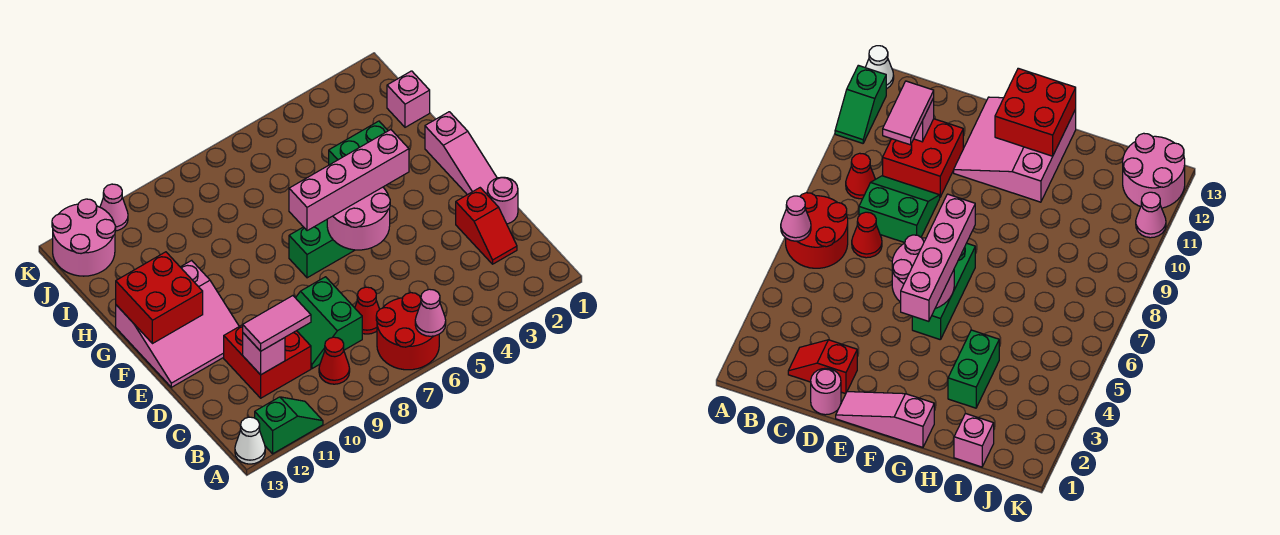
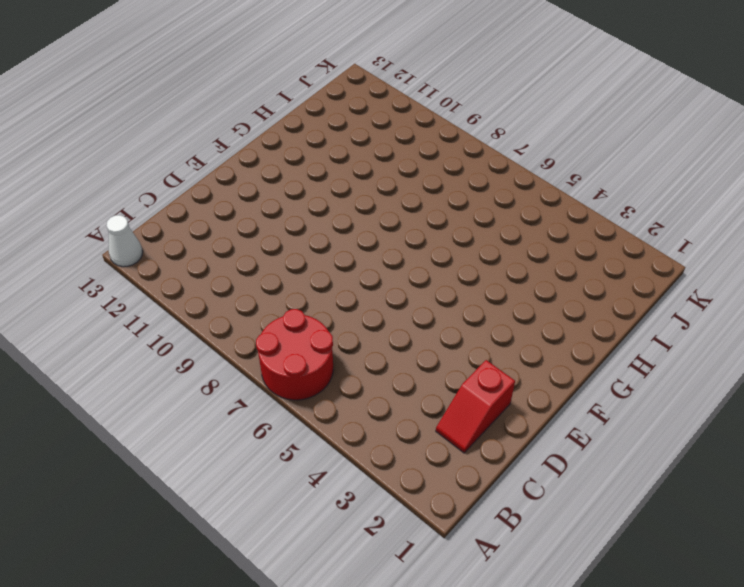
none -> green 1x2 slope [255,397,323,454]
none -> red 1x1 cone [319,337,350,384]
none -> red 1x1 cone [355,287,380,334]

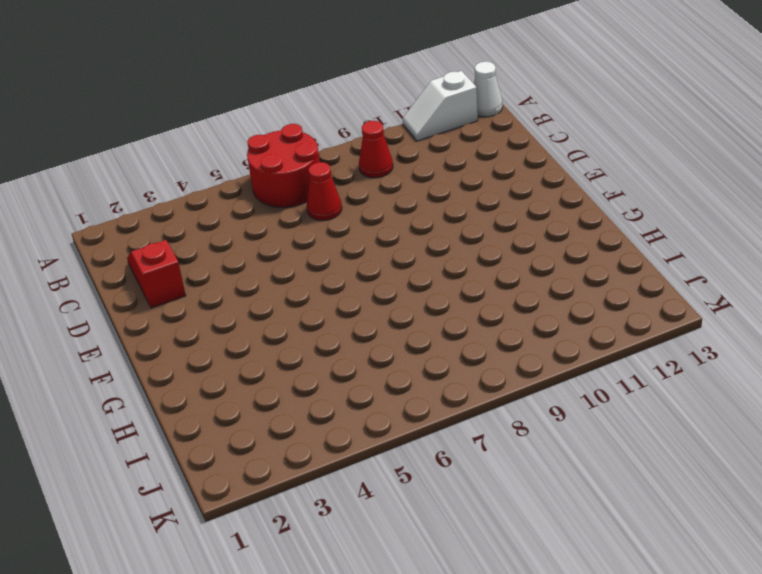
white 1x2 slope [403,71,478,141] -> green 1x2 slope [255,397,323,454]
none -> green 2x2 slope [296,277,362,369]
none -> red 2x2 brick [224,325,311,398]
none -> pink 1x1 round brick [487,177,518,224]

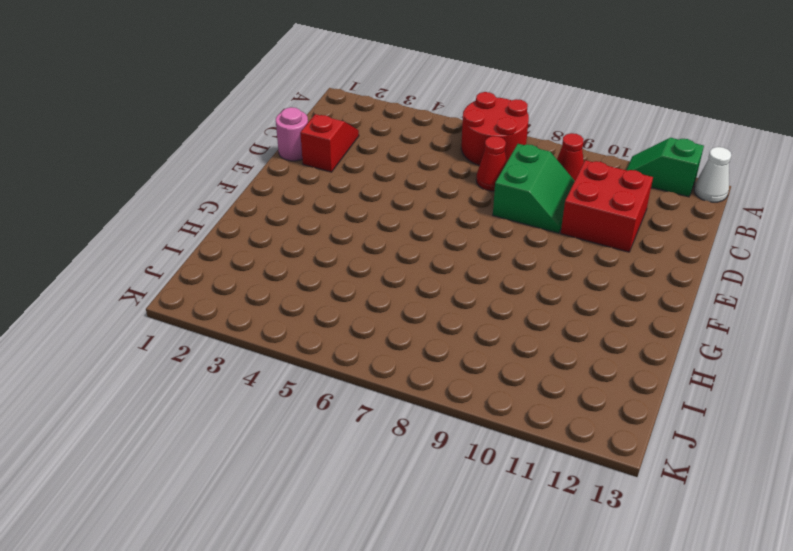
none -> pink 1x3 slope [425,112,497,195]
none -> pink 3x3 slope [116,260,239,387]
none -> green 1x3 brick [289,220,355,278]

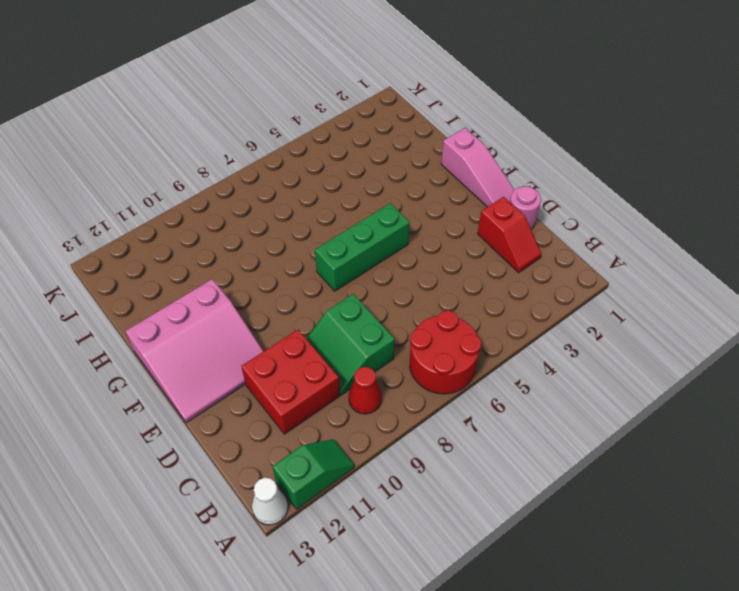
none -> red 1x1 cone [355,287,380,334]
none -> green 1x2 brick [329,121,388,165]
none -> pink 1x1 brick [387,71,430,127]

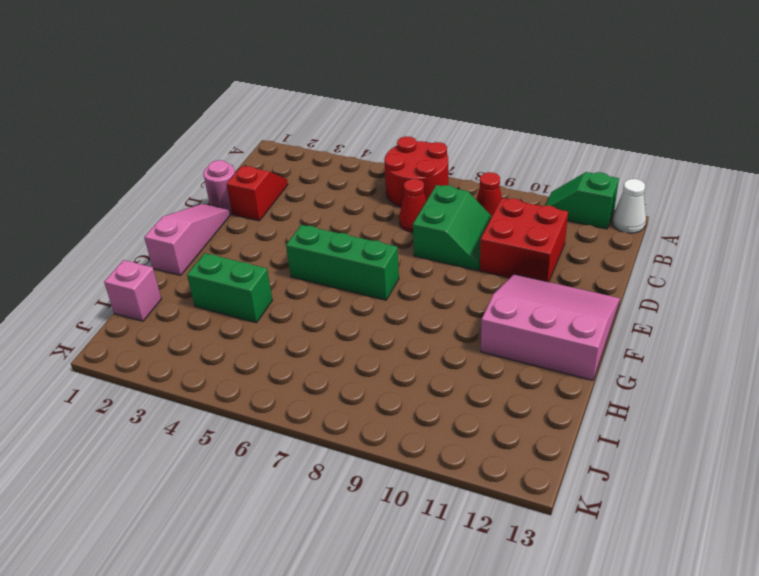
none -> pink 2x2 round brick [52,199,116,276]
none -> pink 1x1 cone [100,184,128,231]
none -> pink 1x1 cone [415,289,446,336]

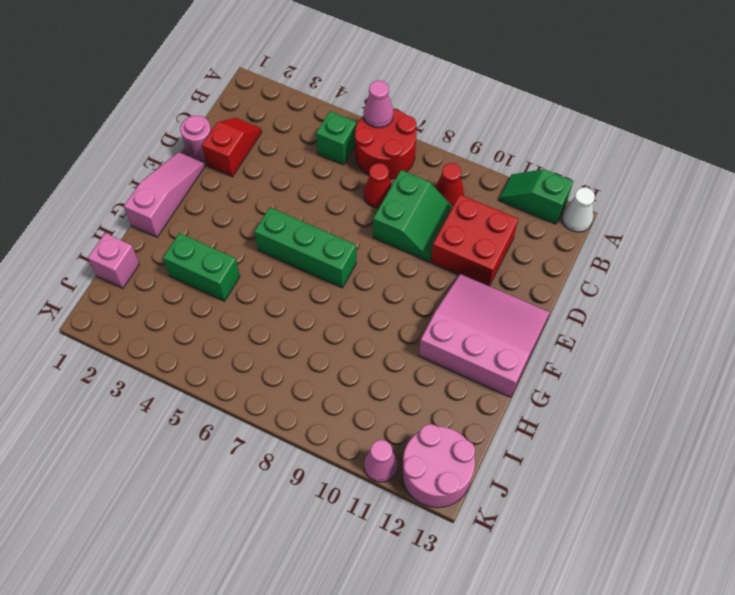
green 1x1 brick [316,111,356,165] -> none
none -> pink 1x1 brick [243,333,285,375]
none -> pink 2x2 round brick [327,187,390,250]
none -> red 2x2 brick [116,252,203,344]

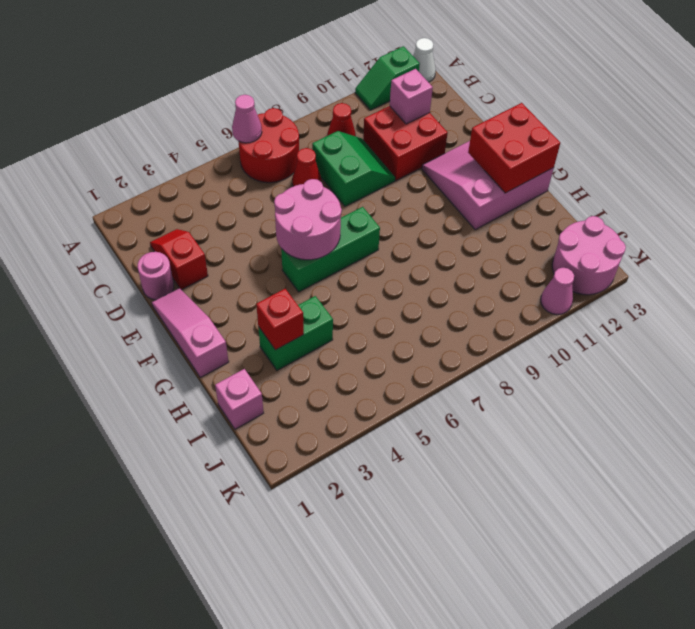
red 1x1 brick [256,289,304,350] -> none
none -> pink 1x2 tile [243,296,311,351]
none -> pink 1x4 brick [289,130,409,231]

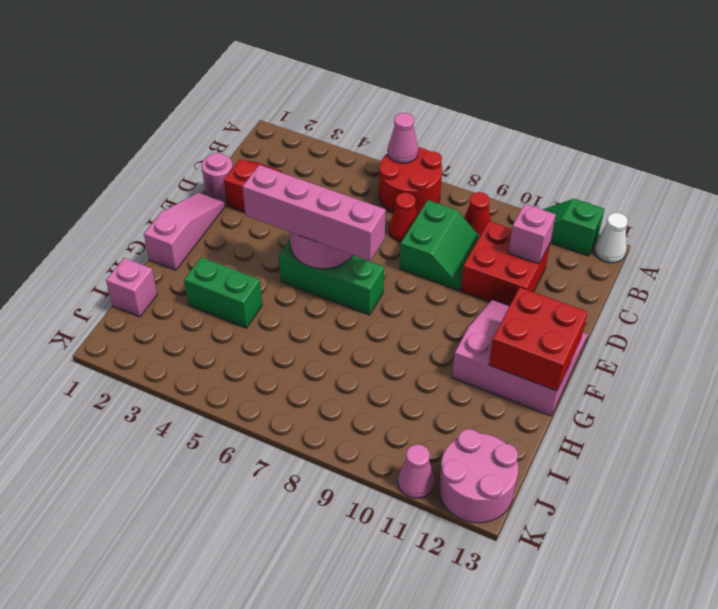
none -> pink 1x2 tile [243,296,311,351]

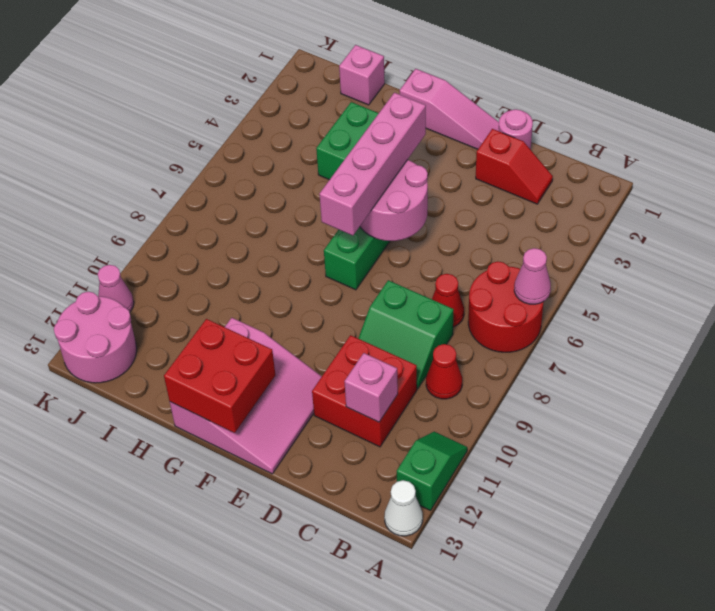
none -> pink 1x2 tile [243,296,311,351]

